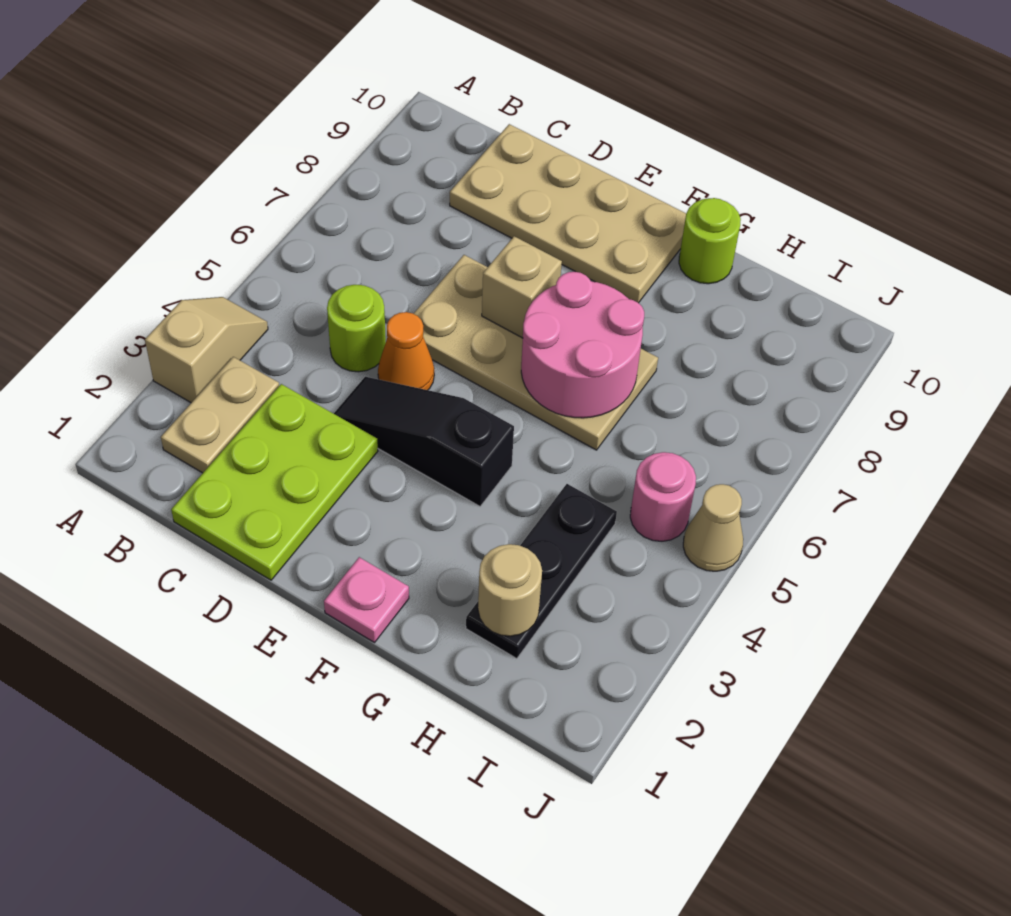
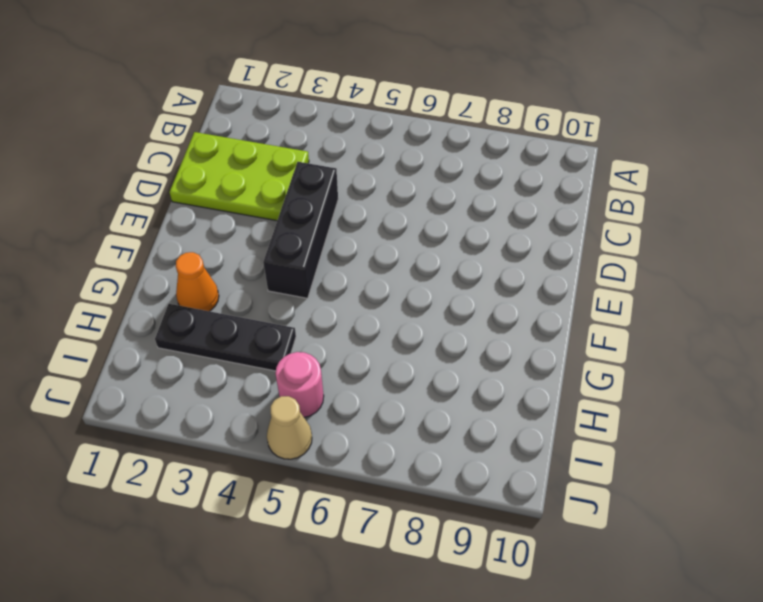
black 1x3 brick [263,162,338,298] -> black 1x3 slope [334,377,514,506]
orange 1x1 cone [176,252,219,311] -> orange 1x1 cone moved to [378,312,434,390]
none -> tan 1x2 slope [145,297,268,403]
none -> tan 1x2 plate [161,357,279,473]
none -> lime 1x1 round brick [327,285,386,372]

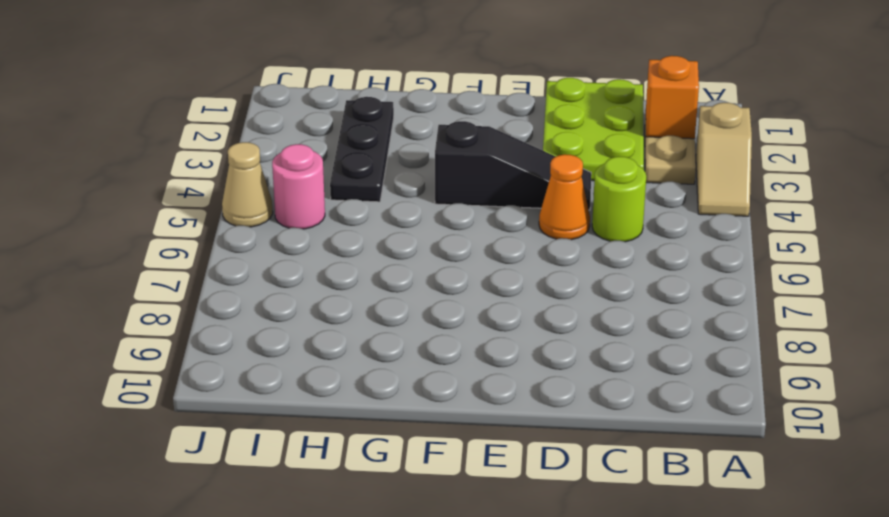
orange 1x1 brick [646,56,699,139] -> none
none -> tan 2x4 plate [450,124,686,303]
none -> tan 2x4 plate [414,255,658,450]
none -> pink 1x1 plate [324,557,409,643]

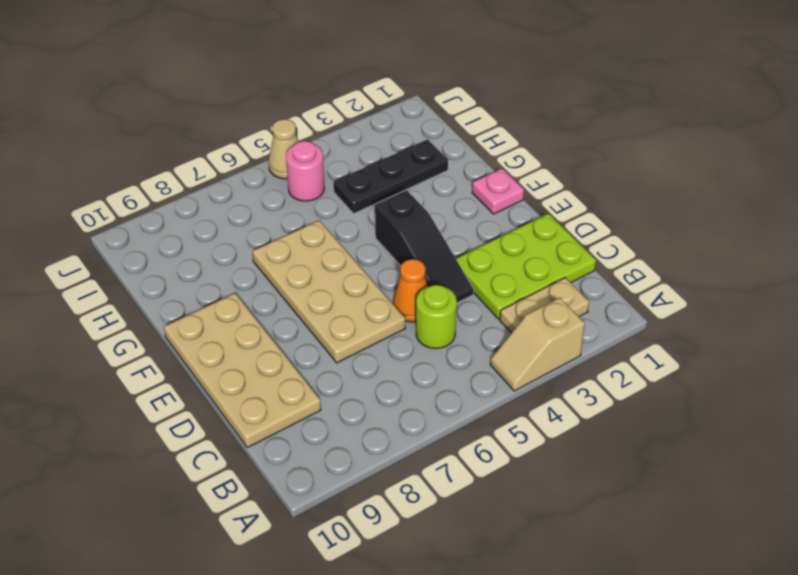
none -> lime 1x1 round brick [679,198,741,284]
none -> tan 1x1 brick [482,236,562,338]
none -> pink 2x2 round brick [521,272,644,418]

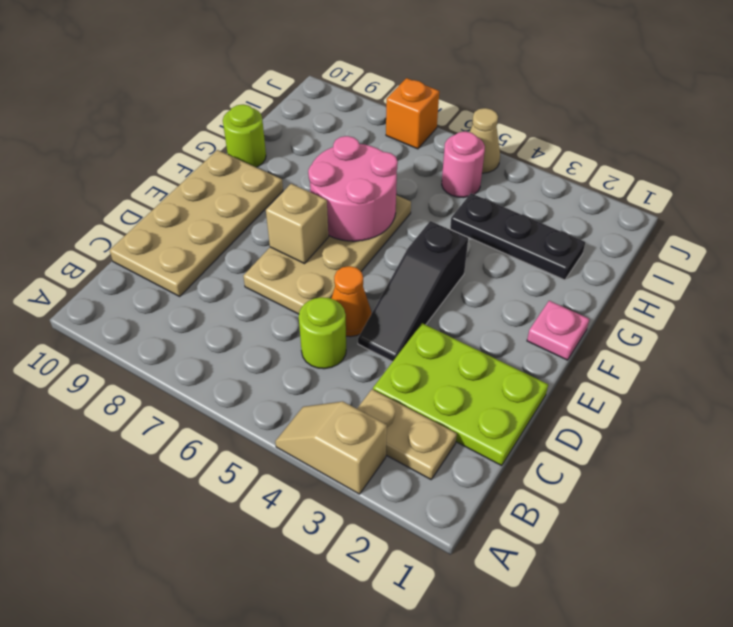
orange 1x1 brick [386,78,439,149] -> none
none -> tan 1x1 round brick [478,544,542,636]

